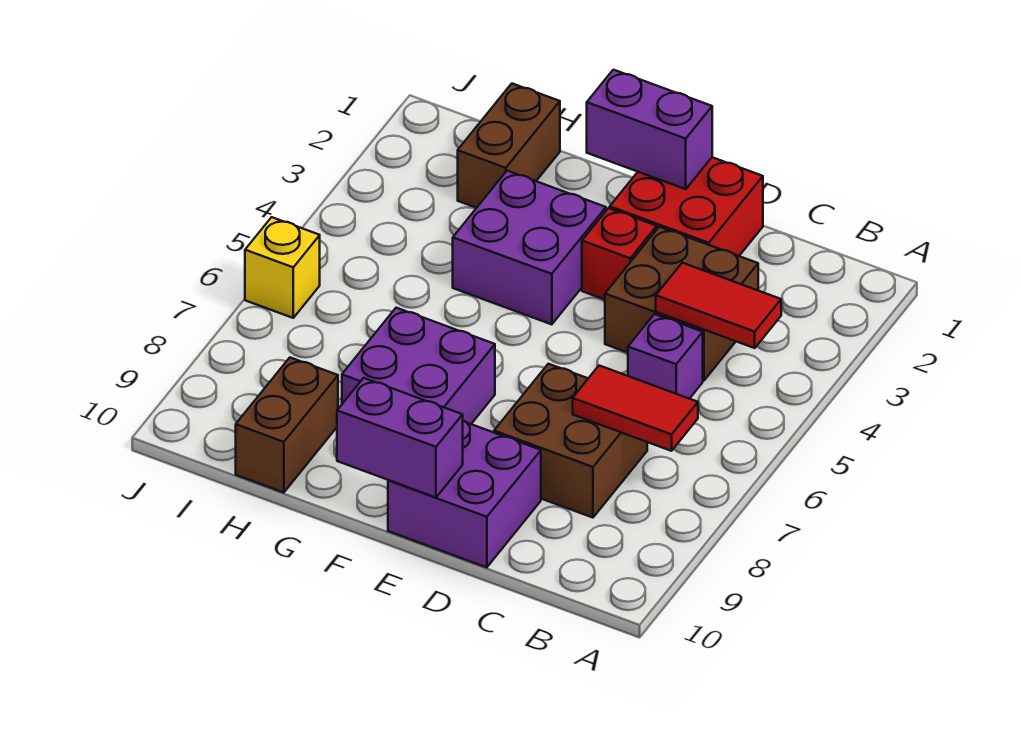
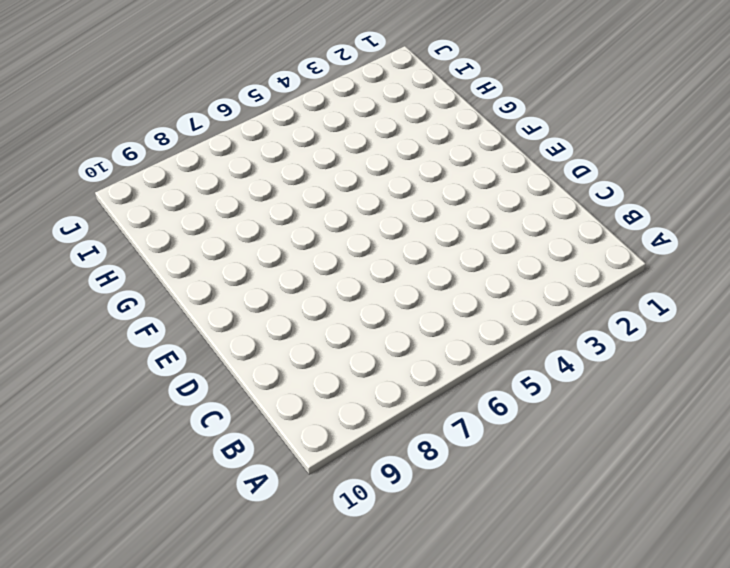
none -> brown 2x2 brick [605,227,758,381]
none -> purple 1x1 brick [628,314,703,399]
none -> brown 2x2 brick [494,364,647,518]

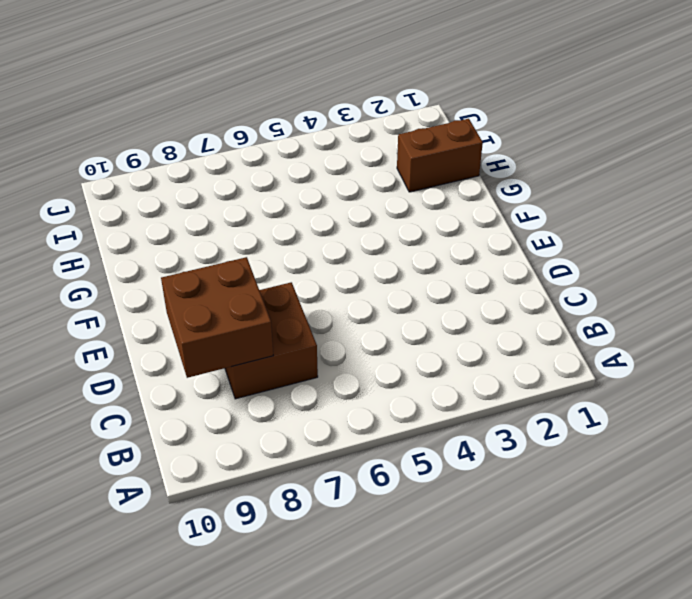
brown 2x2 brick [161,257,273,378] -> brown 2x2 brick moved to [605,227,758,381]
none -> purple 1x1 brick [628,314,703,399]
none -> red 2x2 brick [610,157,763,256]
none -> purple 2x2 brick [388,420,541,567]

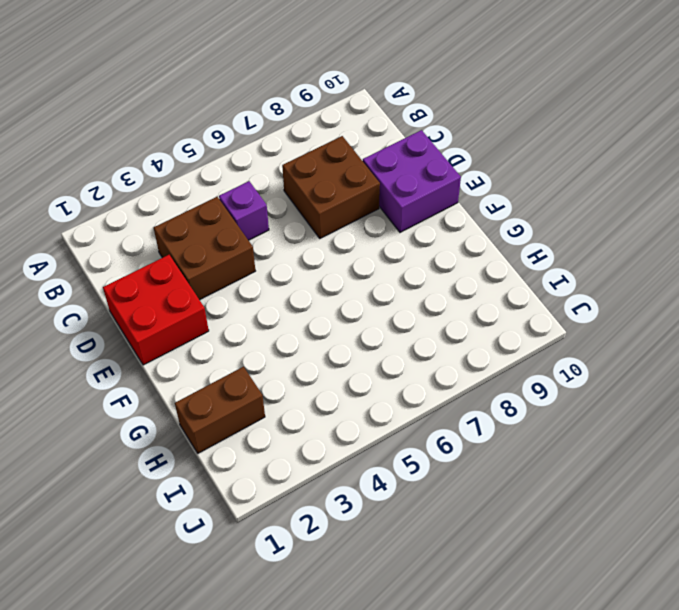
none -> red 1x1 brick [582,208,657,300]
none -> purple 2x2 brick [453,171,606,324]
none -> purple 2x2 brick [342,308,495,424]

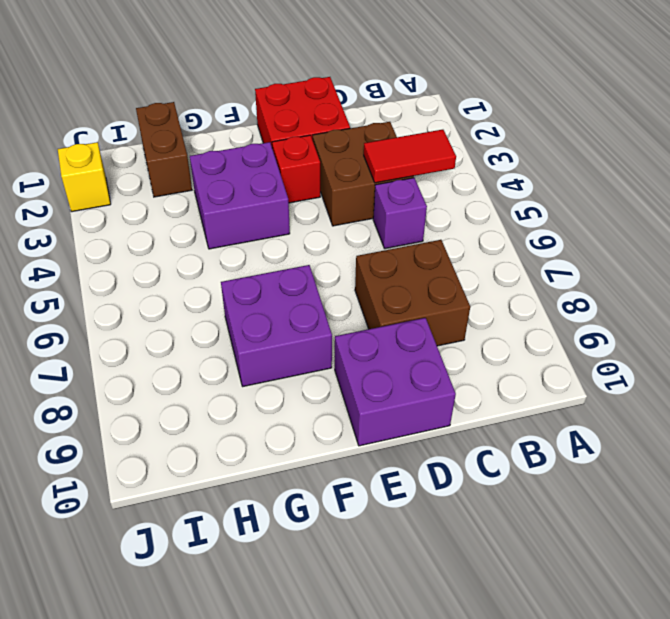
yellow 1x1 brick [58,142,111,212] -> yellow 1x1 brick moved to [245,217,320,318]
none -> brown 1x2 brick [236,358,338,493]
none -> red 1x2 tile [573,366,698,451]
none -> purple 1x2 brick [587,70,712,189]

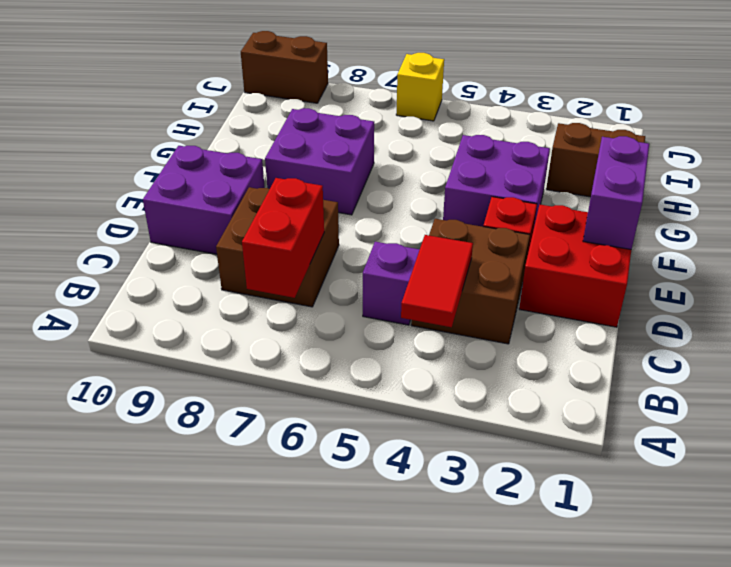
red 1x2 brick [242,178,324,298] -> red 1x2 tile [573,366,698,451]
brown 1x2 brick [241,31,328,103] -> brown 1x2 brick moved to [236,358,338,493]
none -> purple 1x2 brick [337,378,463,497]

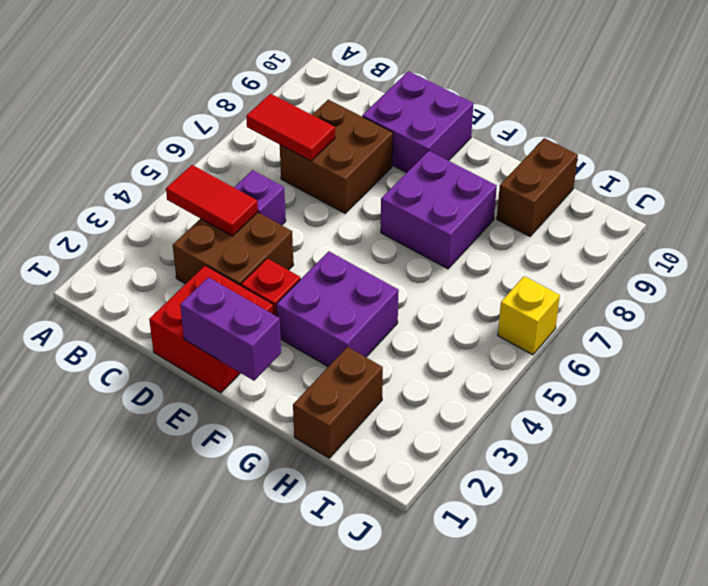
none -> purple 1x2 brick [337,378,463,497]

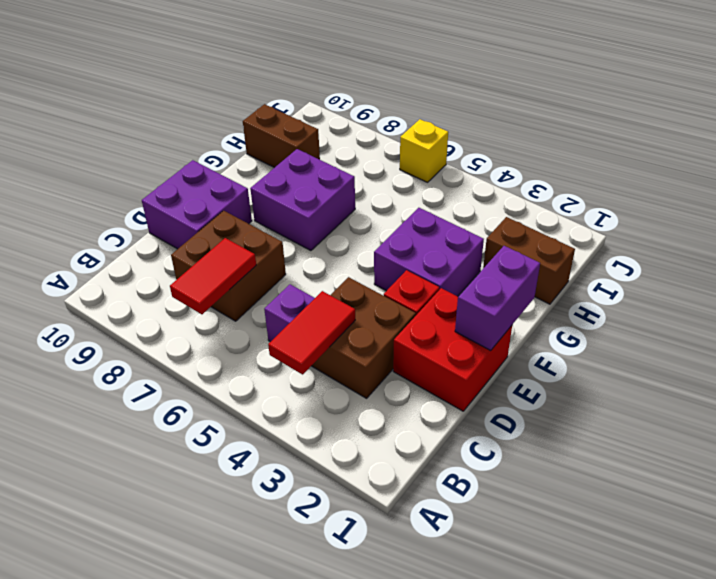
none -> purple 1x2 brick [337,378,463,497]

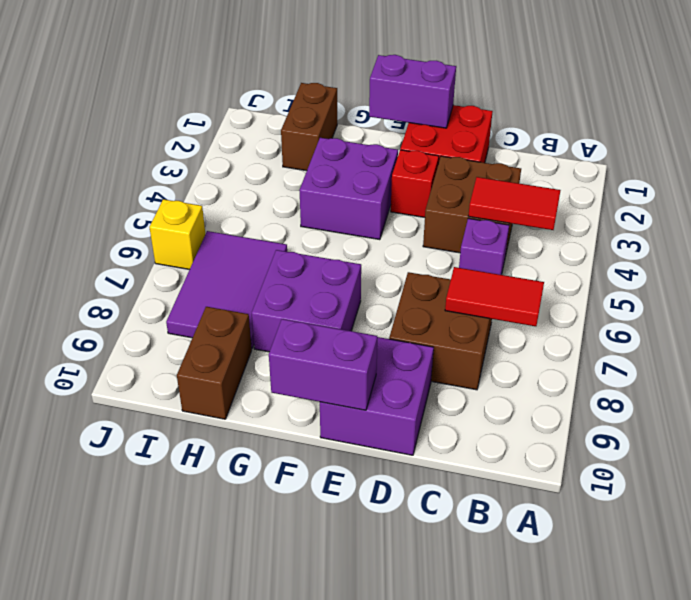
purple 2x3 tile [166,231,287,348] -> none

